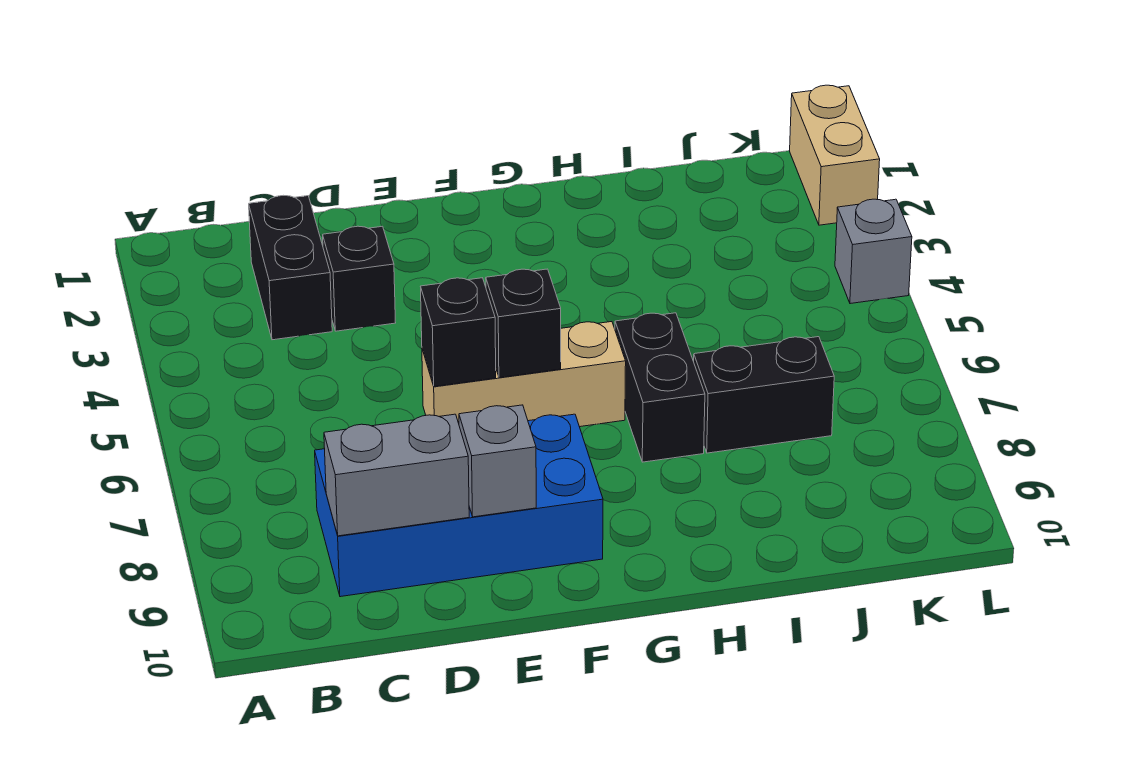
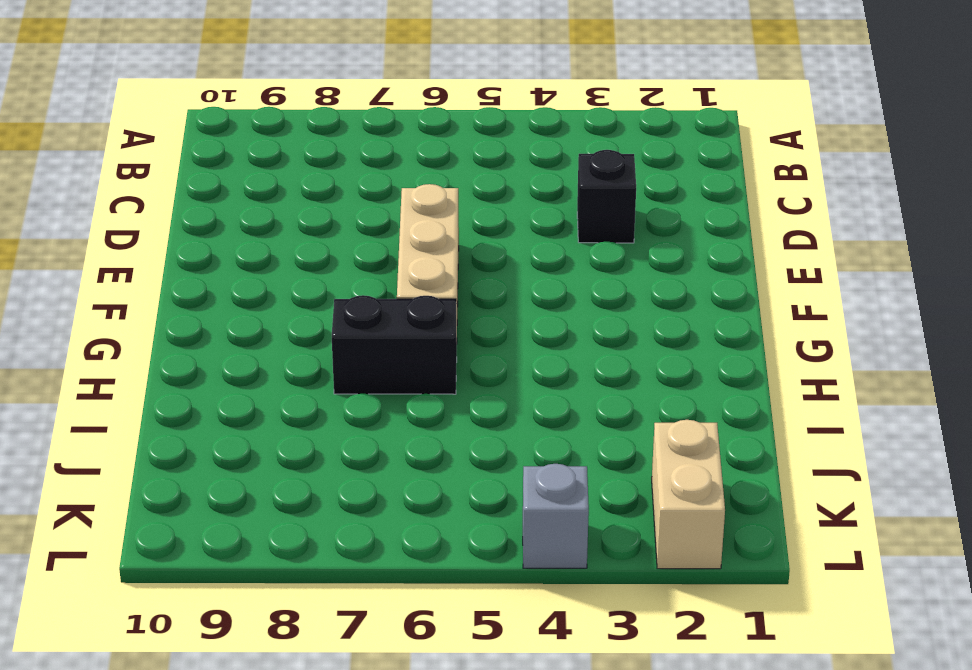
tan 1x2 brick [652,420,725,569] -> tan 1x2 brick turned to [790,85,880,225]
none -> black 1x2 brick [249,195,332,340]
none -> blue 2x4 brick [315,414,603,597]
none -> black 1x2 brick [694,337,834,453]

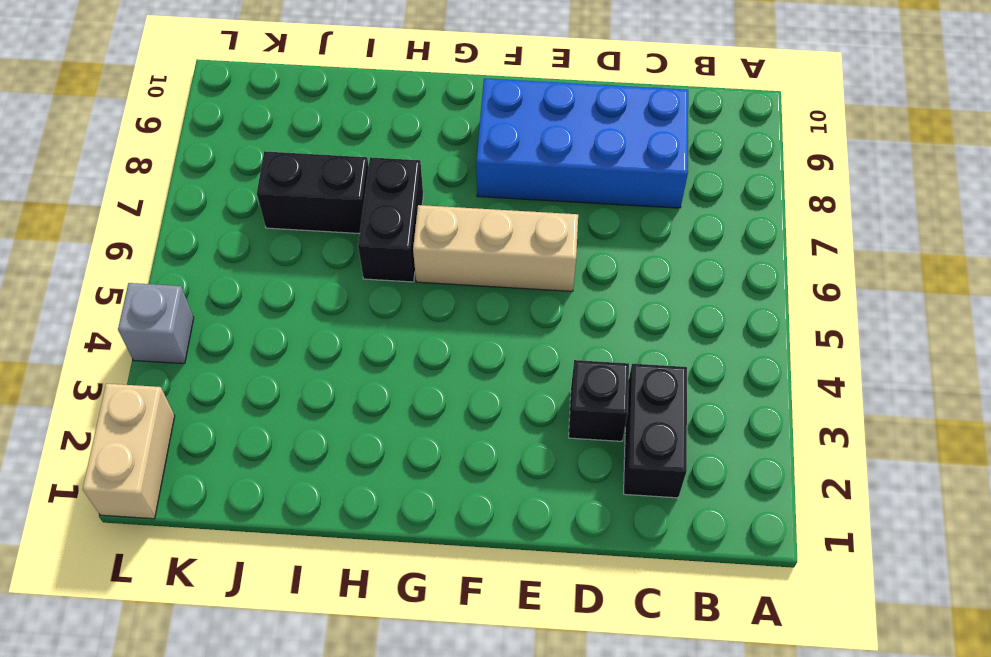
none -> grey 1x2 brick [324,414,469,536]
none -> black 1x1 brick [421,278,496,386]
none -> grey 1x1 brick [459,405,536,517]

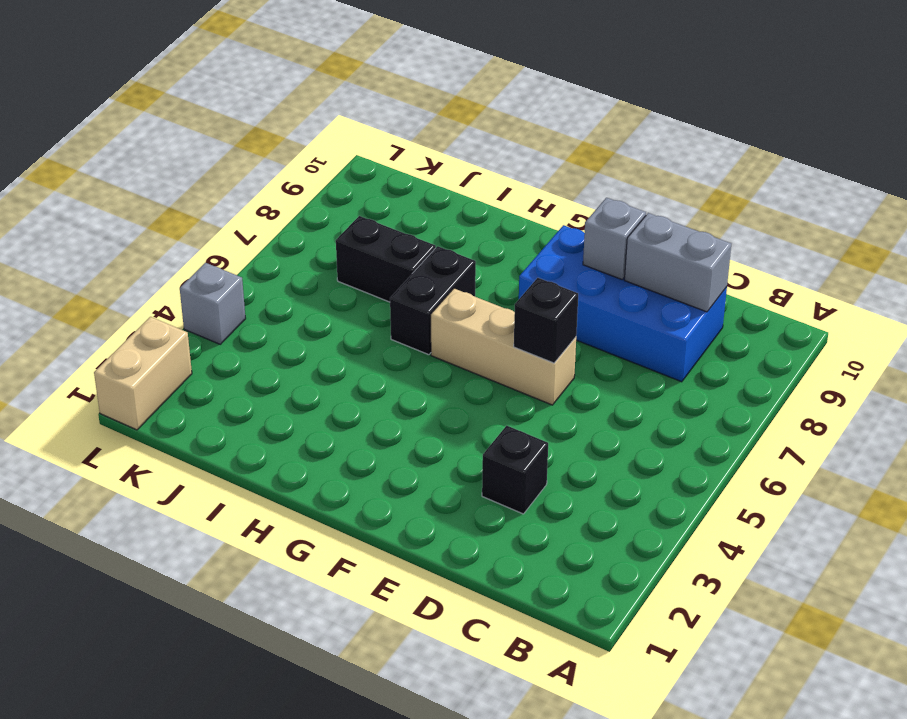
none -> black 1x2 brick [249,195,332,340]
none -> black 1x1 brick [486,269,561,378]

